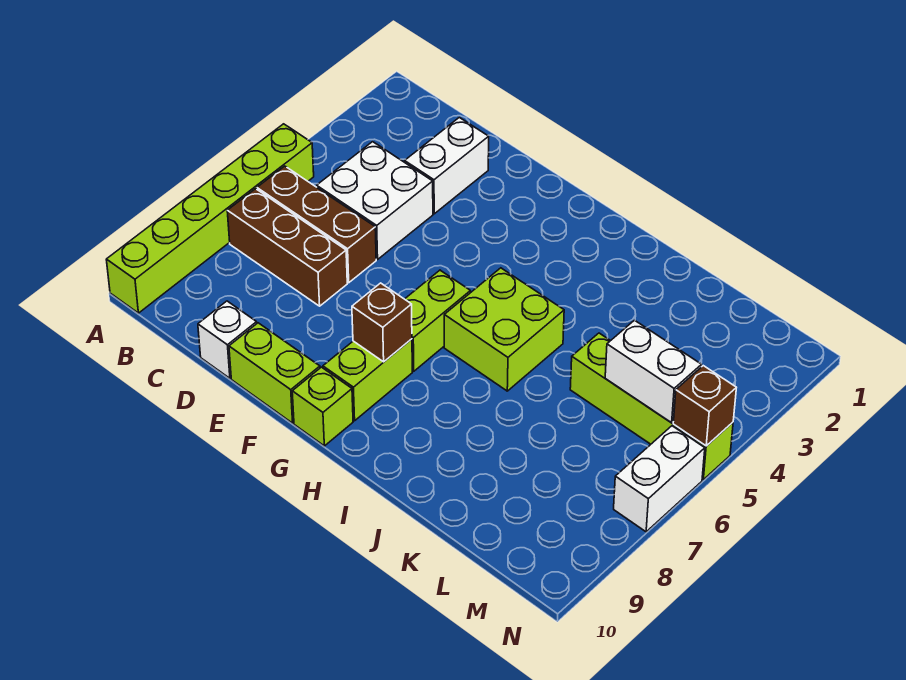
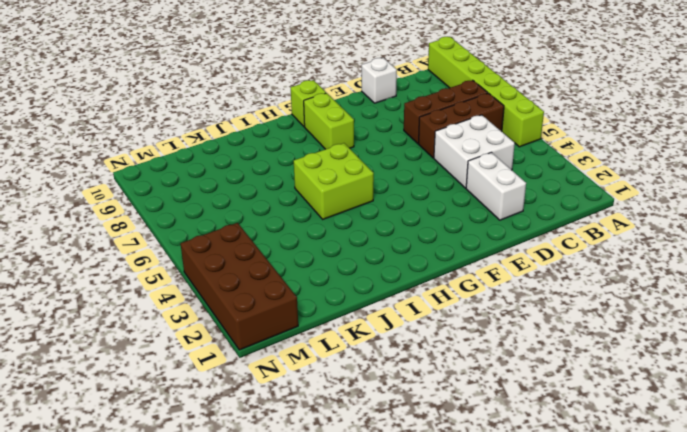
brown 2x4 brick [181,223,298,350] -> none
none -> lime 1x2 brick [229,323,320,423]
none -> lime 1x2 brick [405,270,470,371]
none -> lime 1x4 brick [570,333,733,480]

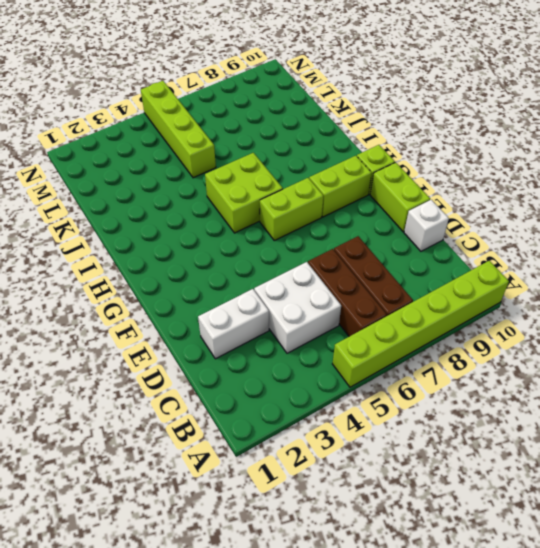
none -> white 1x2 brick [614,426,705,532]
none -> brown 1x1 brick [352,283,412,362]
none -> white 1x2 brick [605,320,701,423]

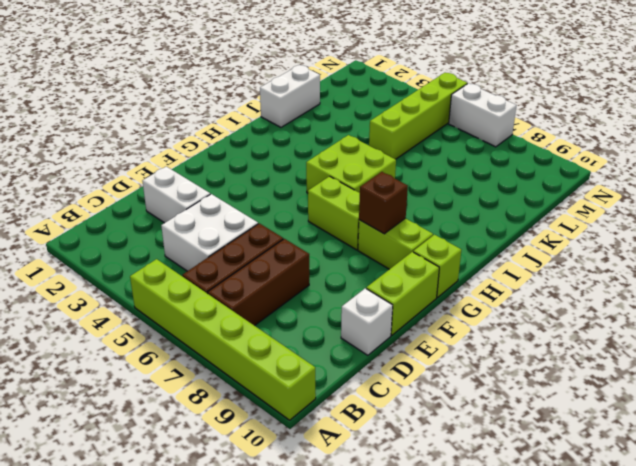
white 1x2 brick [260,65,320,127] -> white 1x2 brick moved to [605,320,701,423]
none -> brown 1x1 brick [673,366,736,446]

